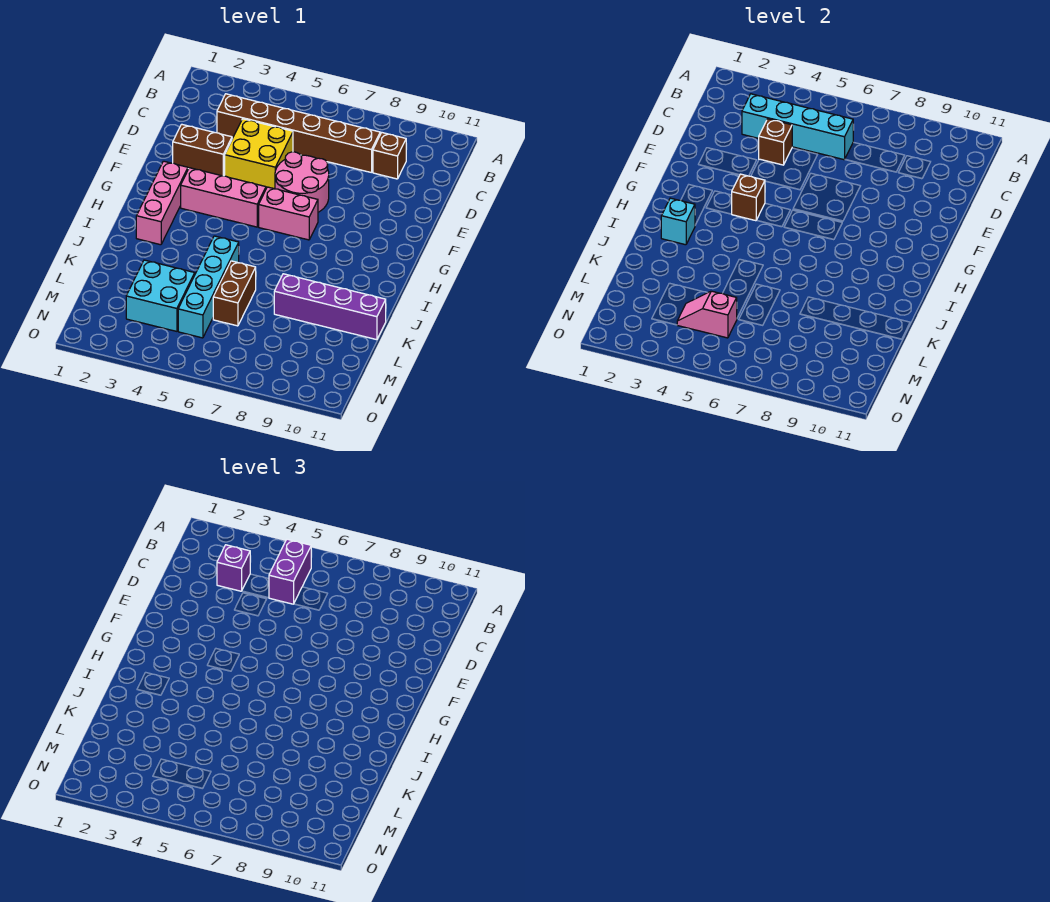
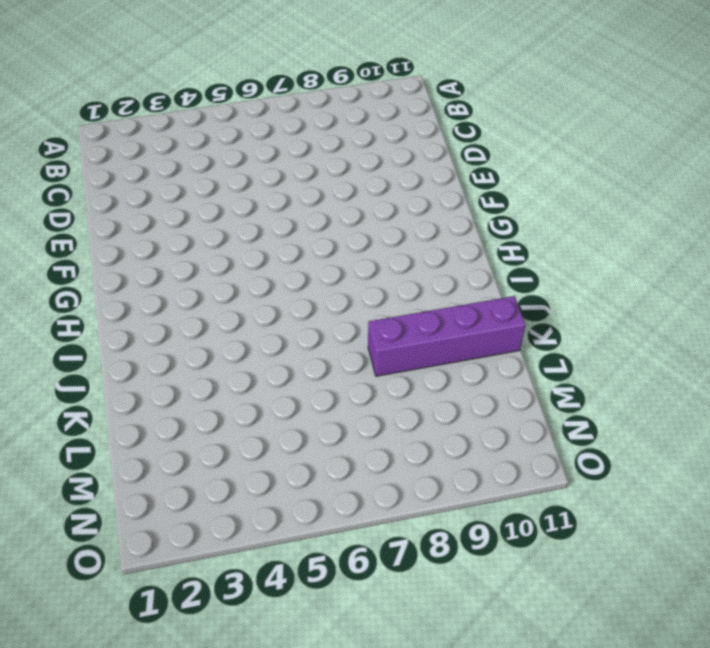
none -> brown 1x6 brick [217,94,380,173]
none -> brown 1x1 brick [373,133,406,179]
none -> yellow 2x2 brick [225,119,293,189]

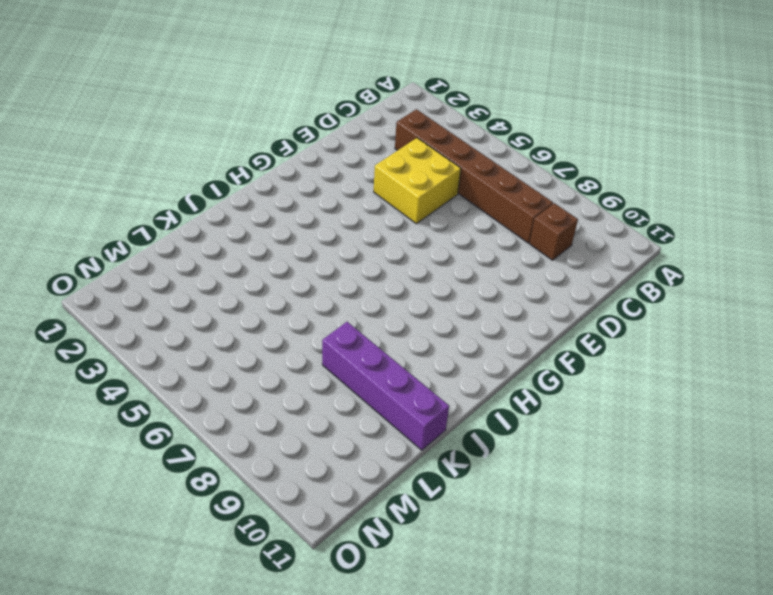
none -> brown 1x2 brick [173,124,232,176]
none -> pink 2x2 round brick [275,152,329,212]
none -> pink 1x3 brick [136,161,188,245]

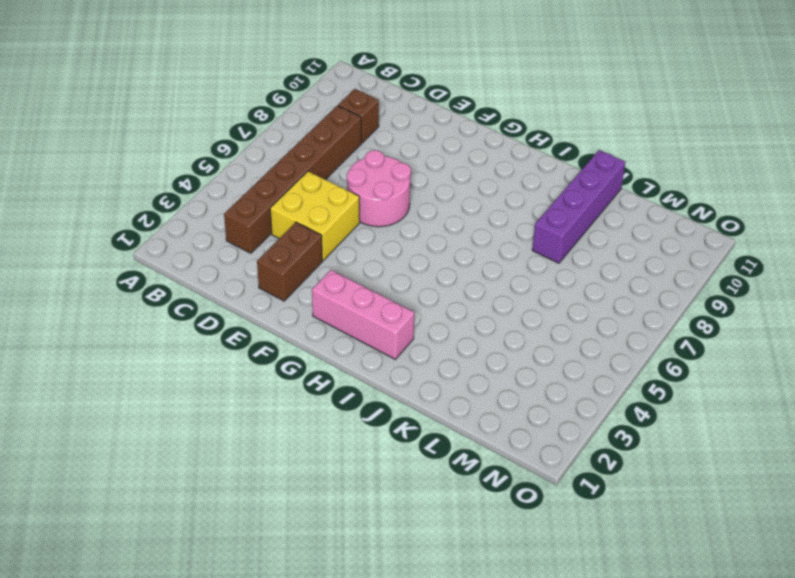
none -> pink 1x3 brick [181,168,266,227]
none -> pink 1x2 brick [259,187,318,240]
none -> cyan 1x4 brick [178,236,239,338]

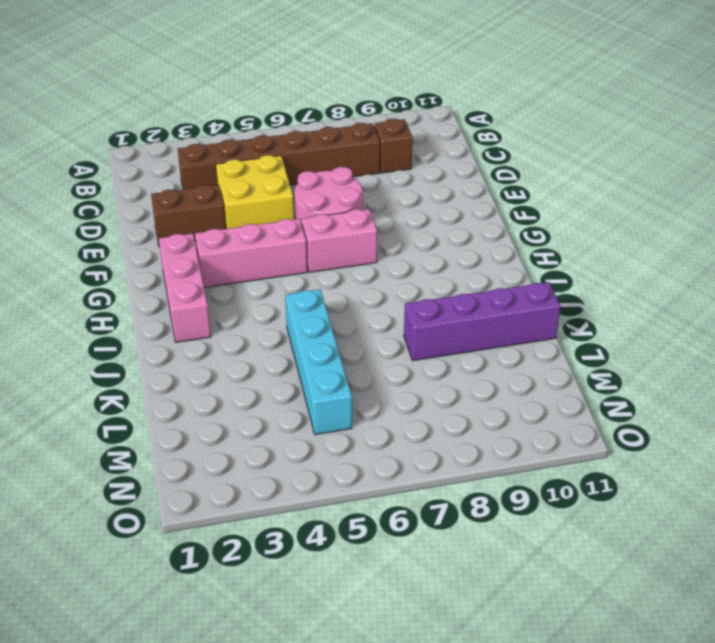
none -> brown 1x2 brick [213,261,256,326]
none -> cyan 2x2 brick [126,260,195,331]
none -> cyan 1x4 brick [742,94,853,160]

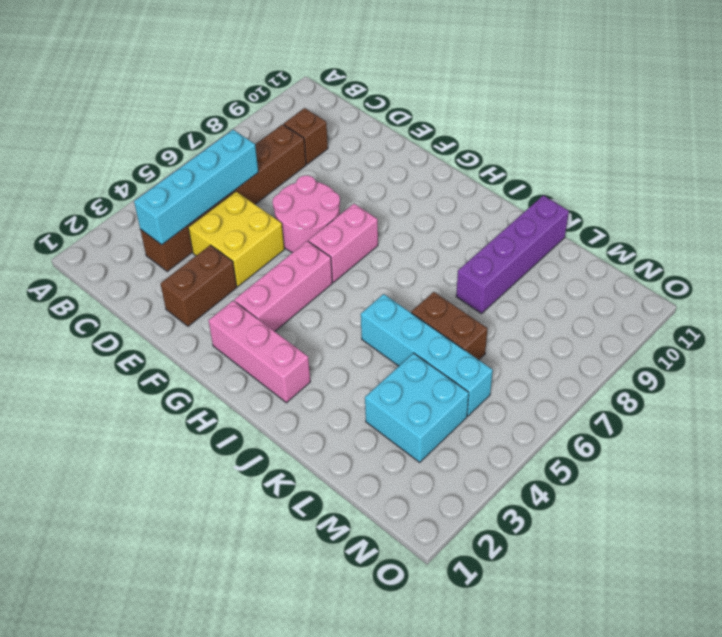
none -> brown 1x1 brick [759,119,792,165]
none -> brown 1x1 brick [732,174,765,221]
none -> cyan 1x1 brick [661,198,695,245]

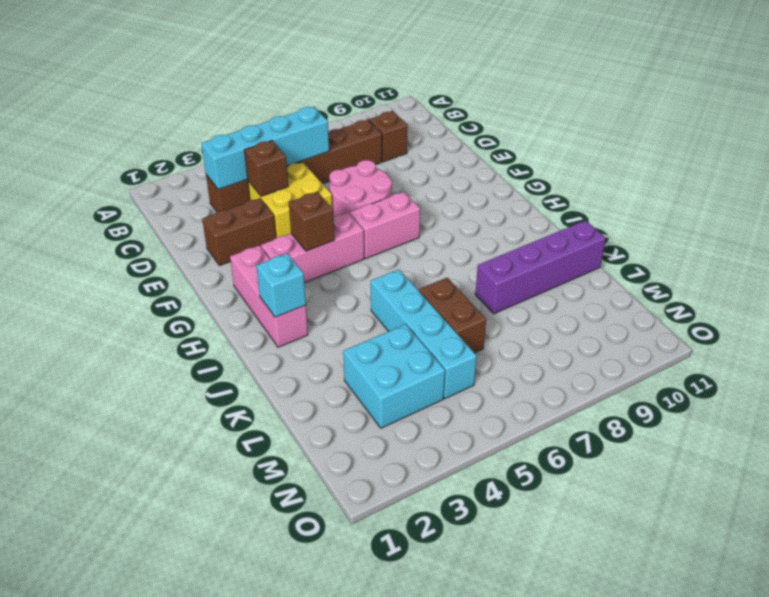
none -> pink 1x2 slope [677,291,737,338]
none -> purple 1x2 brick [269,539,311,604]
none -> purple 1x1 brick [217,545,250,591]

